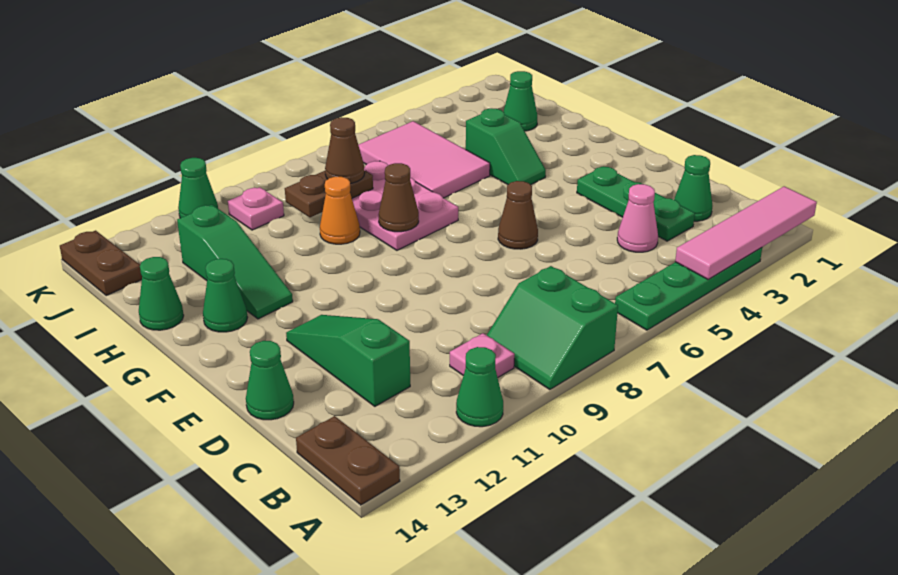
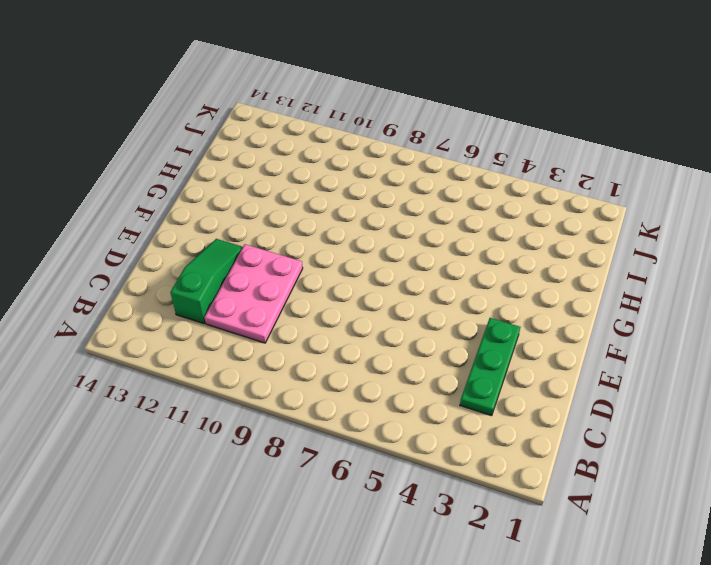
pink 2x3 plate [204,244,303,343] -> pink 2x3 plate moved to [352,161,458,250]
none -> green 1x4 plate [615,248,762,330]
none -> green 2x2 slope [487,266,618,390]
none -> green 1x1 cone [456,347,503,427]

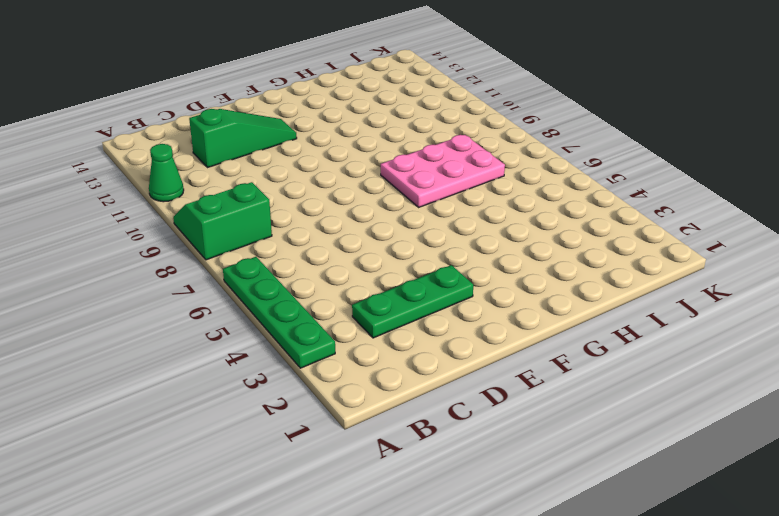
none -> brown 1x2 plate [296,416,400,505]
none -> pink 1x1 plate [450,333,515,378]
none -> green 1x1 cone [674,155,712,221]

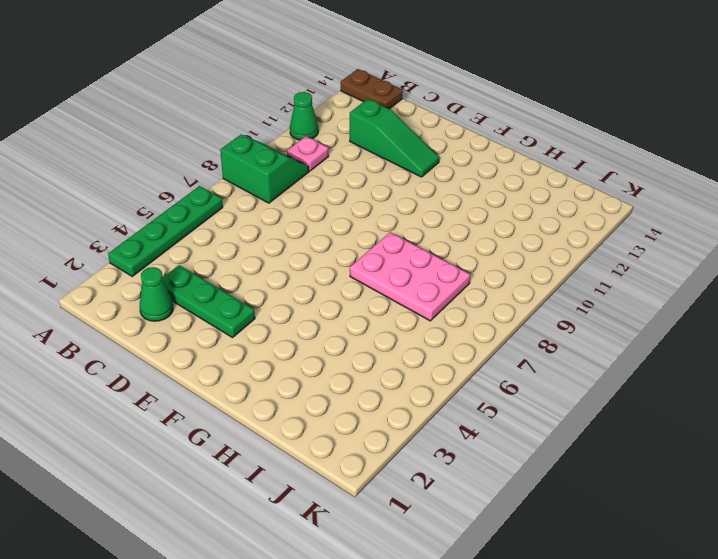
none -> pink 1x1 cone [617,184,658,252]
none -> green 1x1 cone [246,341,294,420]
none -> brown 1x1 cone [498,181,538,249]

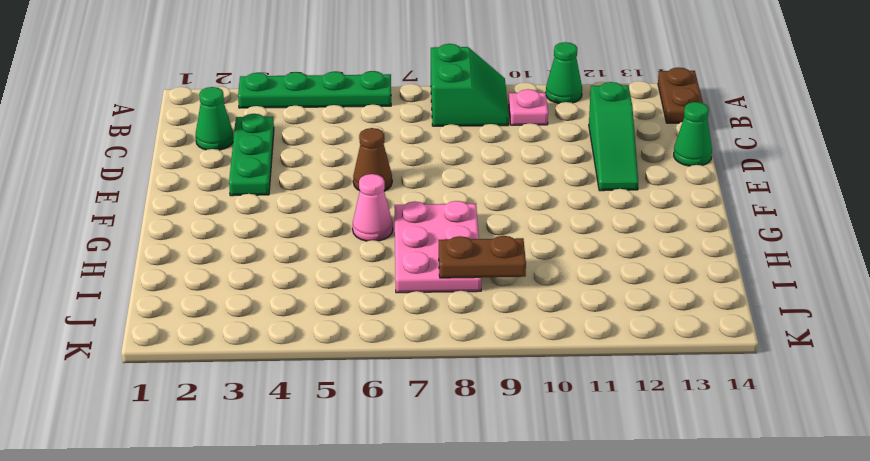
pink 1x1 cone [353,174,393,241] -> pink 1x1 cone moved to [617,184,658,252]
none -> green 1x2 slope [466,108,546,185]
none -> green 1x3 slope [177,205,293,319]
none -> green 1x1 cone [203,259,247,332]

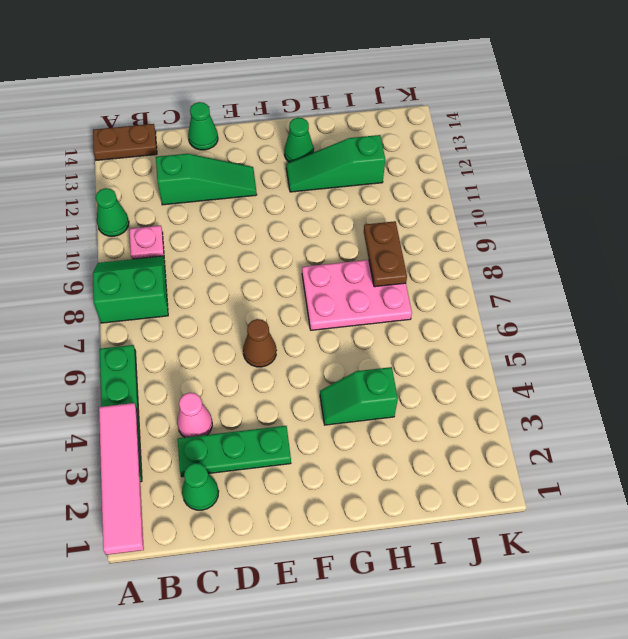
none -> pink 2x3 tile [359,121,490,198]
none -> orange 1x1 cone [320,177,360,244]
none -> green 1x1 cone [139,257,184,330]

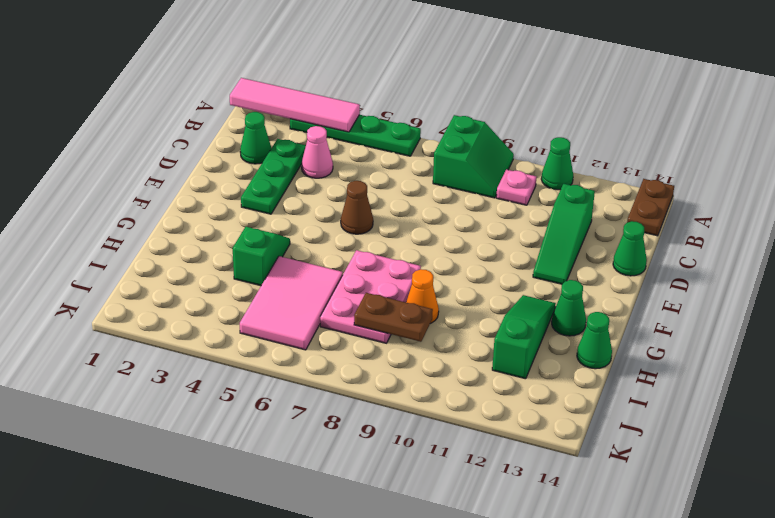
none -> green 1x1 cone [503,71,537,131]
none -> pink 1x1 plate [228,187,284,230]
none -> brown 1x2 plate [60,230,142,295]

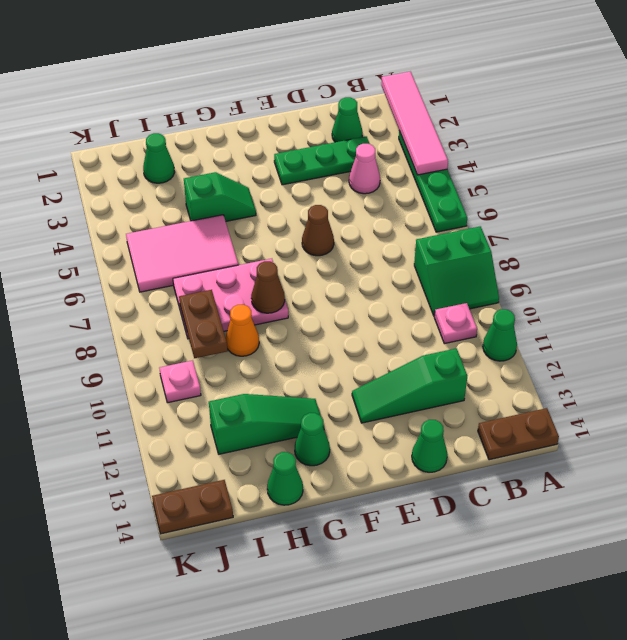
none -> green 1x1 cone [178,158,218,218]
none -> brown 1x1 cone [325,117,365,184]

